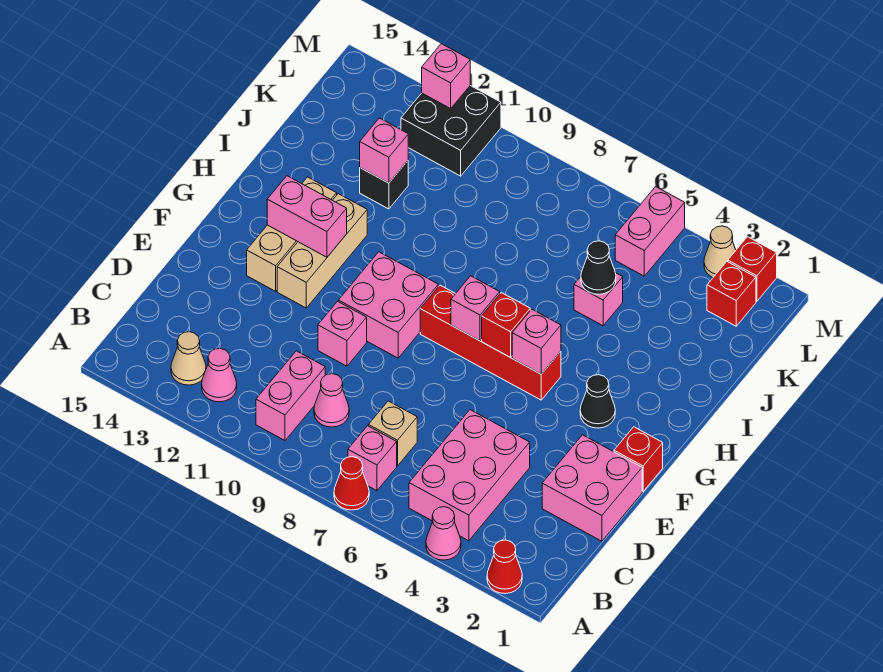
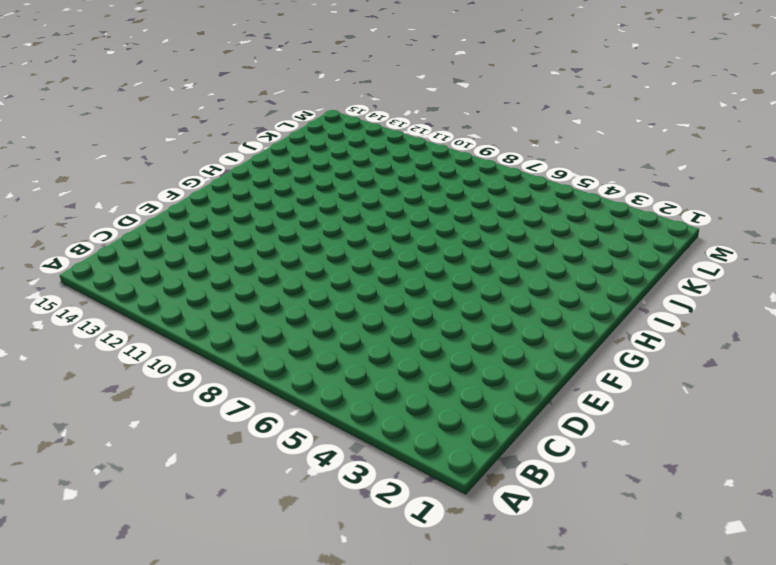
none -> red 1x1 cone [487,540,522,594]
none -> pink 1x1 cone [426,507,461,560]
none -> red 1x1 cone [334,457,369,510]
none -> pink 2x3 brick [409,410,530,541]

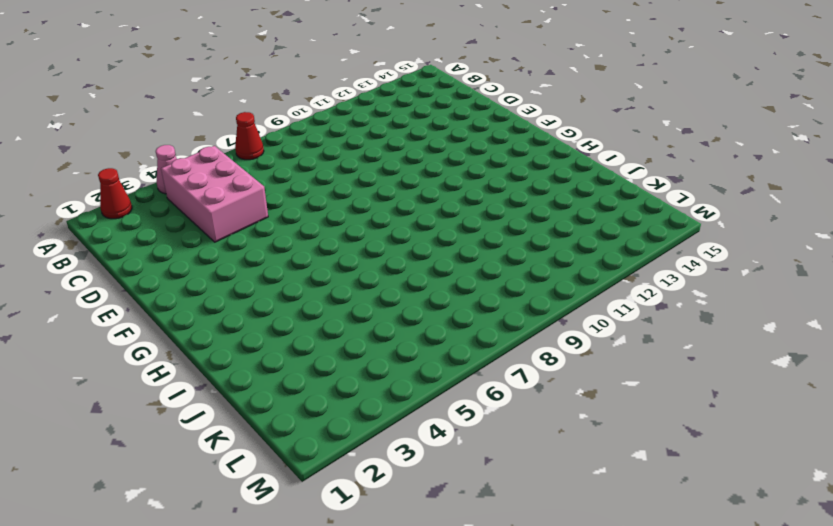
none -> pink 1x1 brick [348,426,397,491]
none -> pink 1x2 brick [256,351,325,440]
none -> pink 1x1 cone [202,348,237,402]
none -> tan 1x1 cone [171,332,206,385]

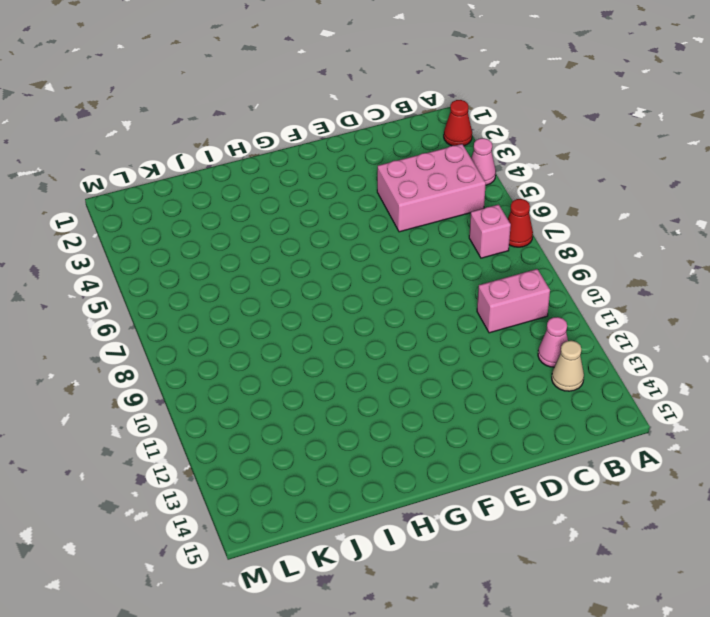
none -> tan 1x1 brick [368,401,417,466]
none -> pink 1x1 cone [314,374,349,427]
none -> pink 2x2 brick [542,435,642,541]
none -> pink 1x1 brick [318,301,367,366]

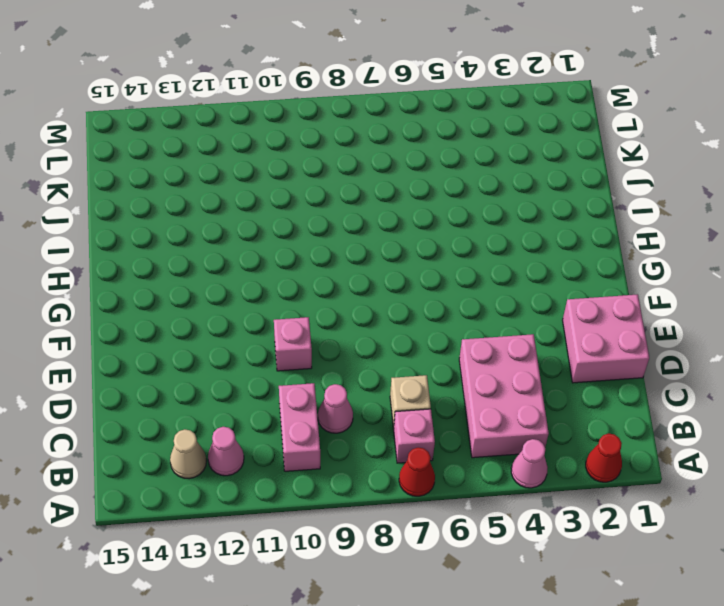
none -> red 1x1 brick [614,427,663,491]
none -> pink 2x2 brick [338,252,438,358]
none -> tan 1x3 brick [277,194,367,308]
none -> tan 1x3 brick [247,177,337,291]

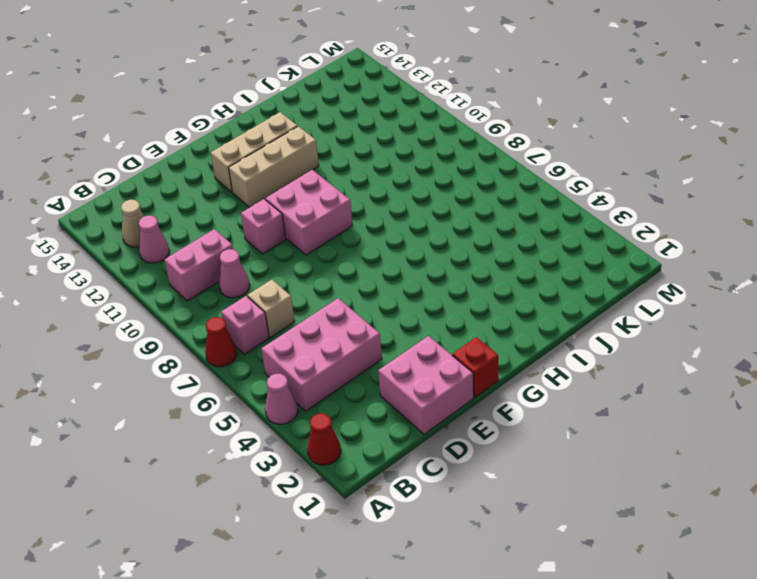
none -> black 1x1 cone [580,375,615,428]
none -> red 1x4 brick [420,285,561,400]
none -> pink 1x1 brick [574,273,623,326]
none -> black 1x1 brick [360,161,408,209]

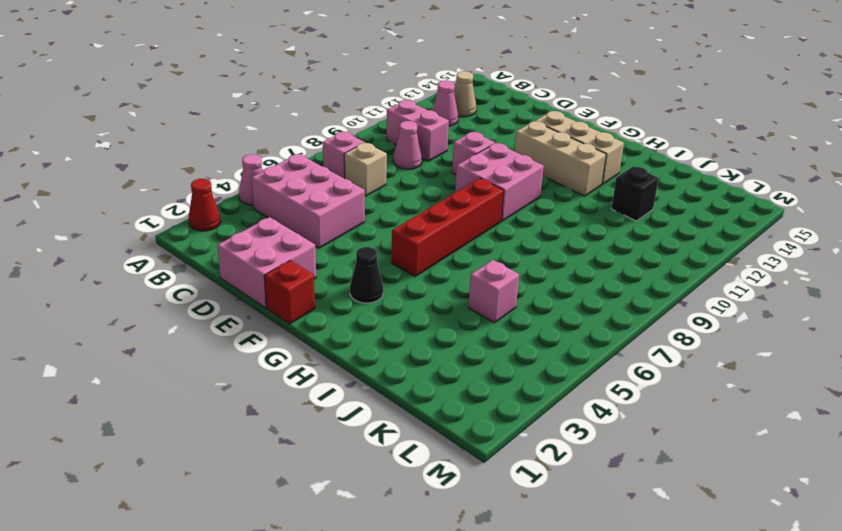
none -> red 1x1 cone [334,457,369,510]
none -> red 1x1 brick [707,262,756,326]
none -> pink 1x2 brick [615,187,685,276]
none -> black 2x2 brick [401,86,501,176]

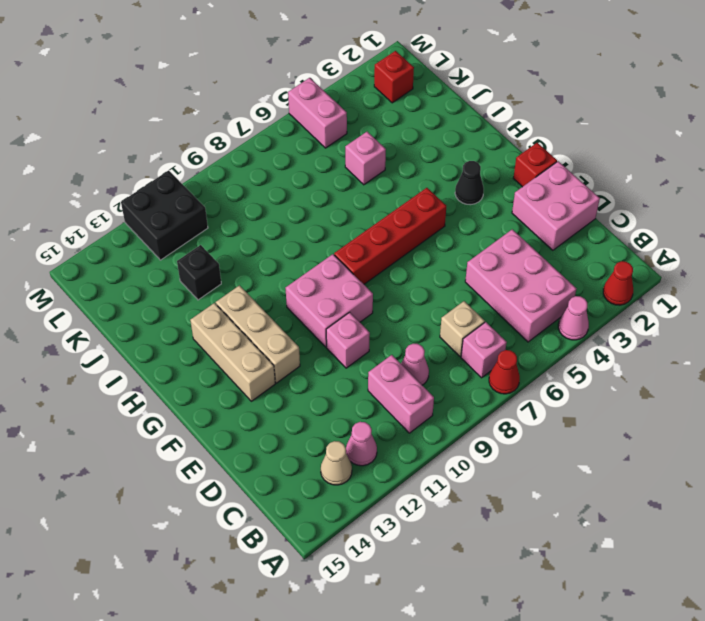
none -> red 1x1 brick [728,237,777,301]
none -> tan 1x1 cone [704,226,736,277]
none -> pink 1x1 brick [512,309,561,374]
none -> red 1x1 brick [482,293,530,358]

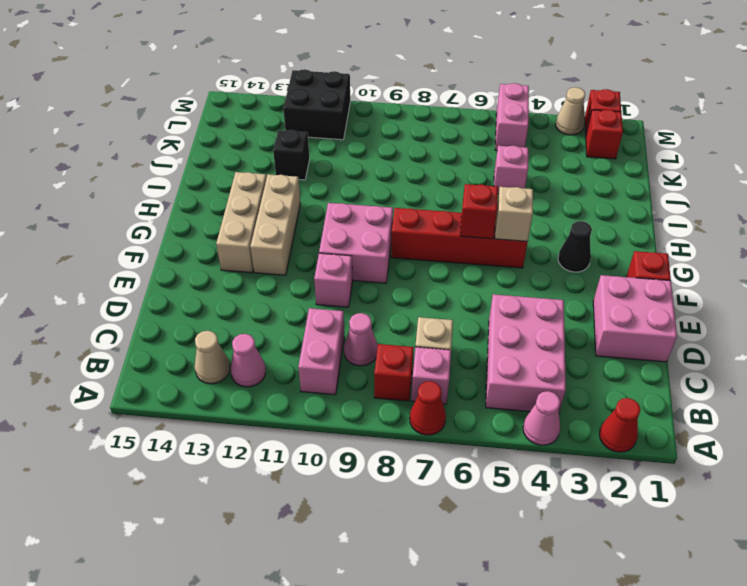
red 1x1 brick [374,344,414,401] -> none
tan 1x1 brick [495,187,533,241] -> pink 1x1 brick [512,309,561,374]
none -> pink 1x1 brick [451,276,500,341]
none -> pink 1x2 brick [267,176,347,257]
none -> black 1x1 cone [581,241,616,294]
none -> pink 1x1 brick [360,118,408,183]

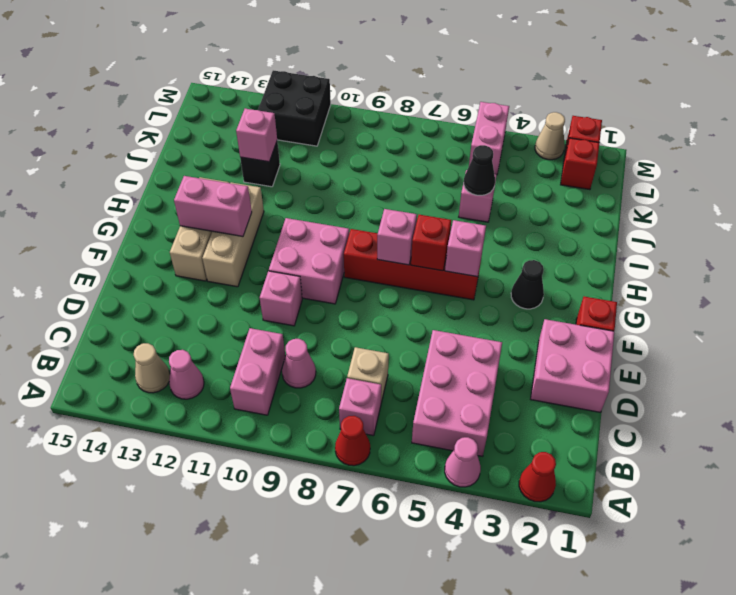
none -> pink 1x1 brick [422,44,470,109]

